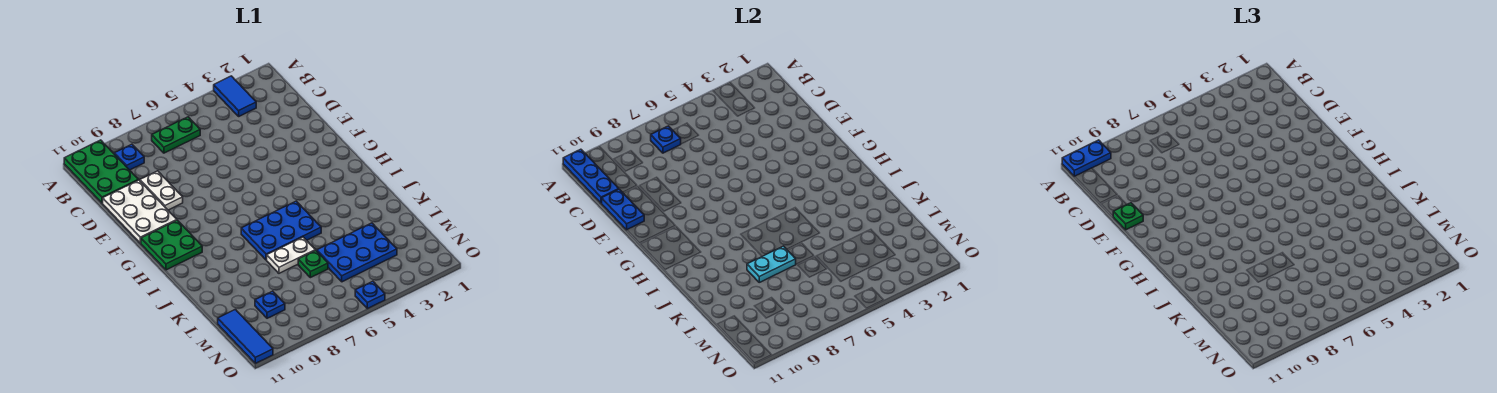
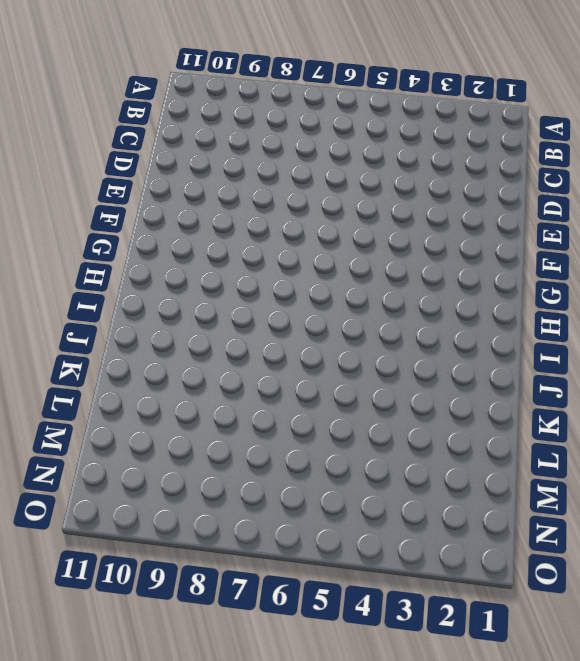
none -> blue 1x2 tile [214,76,256,116]
none -> green 2x3 plate [64,140,138,203]
none -> green 1x2 plate [152,117,200,153]

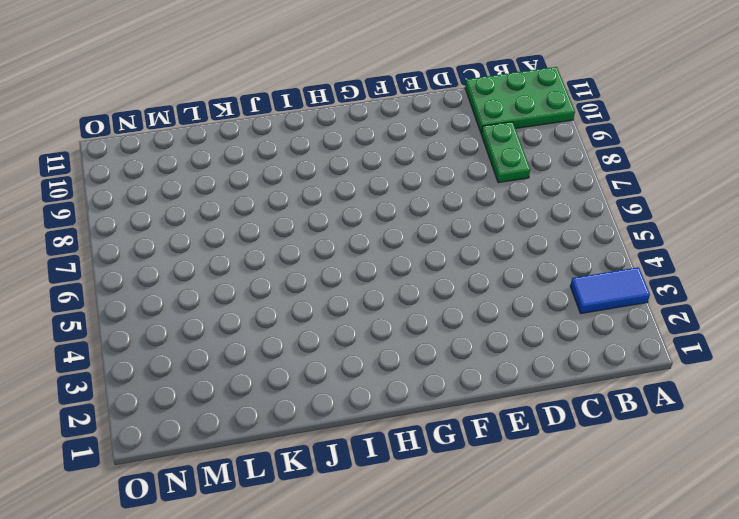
green 1x2 plate [481,122,530,183] -> green 1x2 plate moved to [152,117,200,153]
none -> blue 1x1 plate [114,144,144,170]
none -> white 1x2 plate [140,171,183,210]
none -> white 2x3 plate [103,180,177,243]

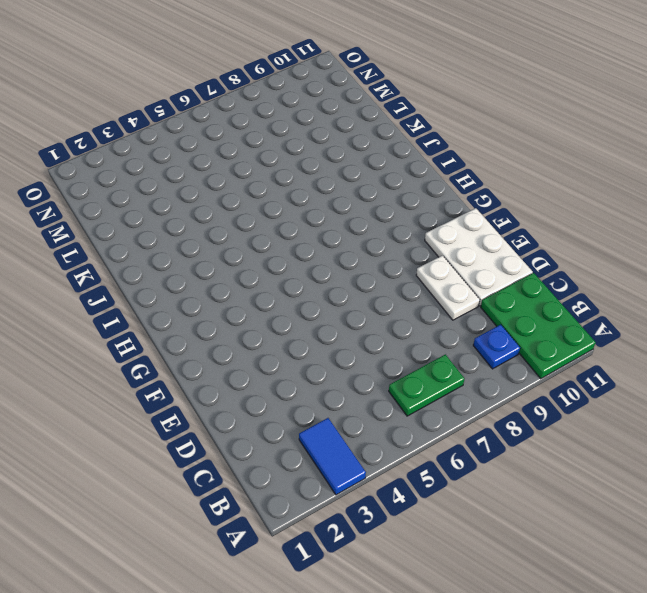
none -> green 2x2 plate [141,220,202,270]
none -> blue 2x3 plate [241,201,321,260]
none -> white 1x2 plate [267,237,315,273]

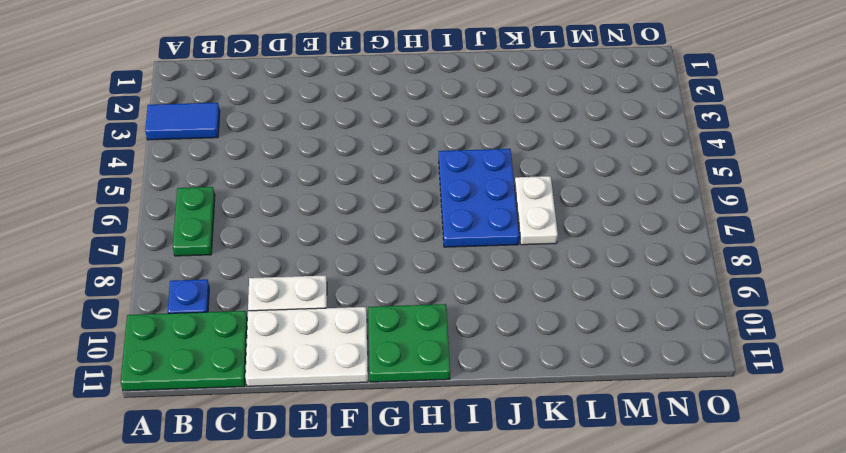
none -> blue 2x3 plate [317,223,397,282]
none -> green 1x1 plate [298,250,328,278]
none -> blue 1x1 plate [255,291,285,318]

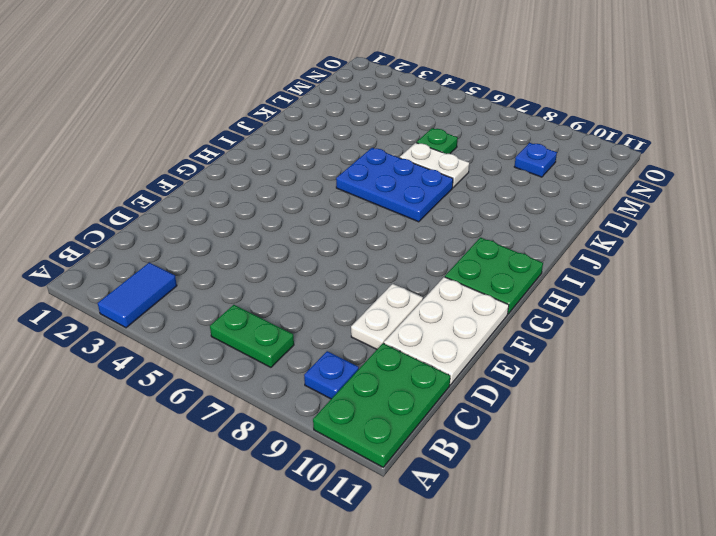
none -> blue 2x3 plate [317,223,397,282]
none -> blue 1x3 tile [218,310,273,363]
none -> blue 1x1 plate [355,281,385,309]

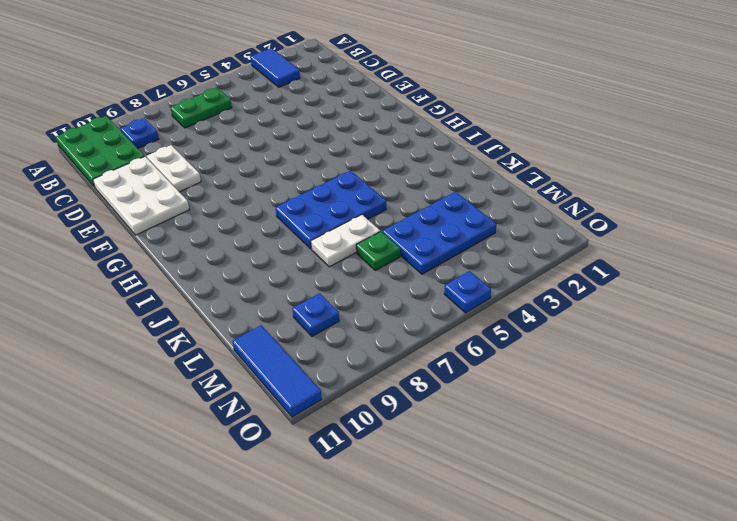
none -> green 2x2 plate [141,220,202,270]
none -> blue 1x3 plate [563,149,619,203]
none -> blue 1x1 plate [651,126,681,153]

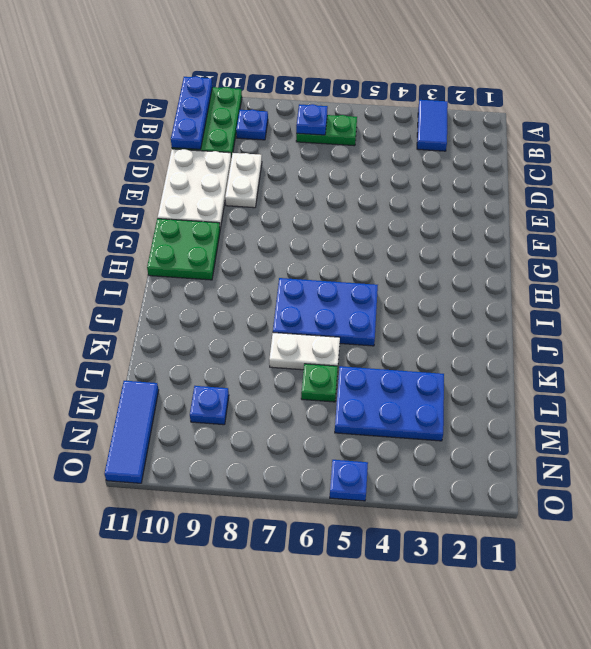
none -> blue 1x2 plate [602,189,644,230]
none -> cyan 1x2 plate [747,246,796,282]
none -> blue 1x2 plate [1062,140,1111,176]

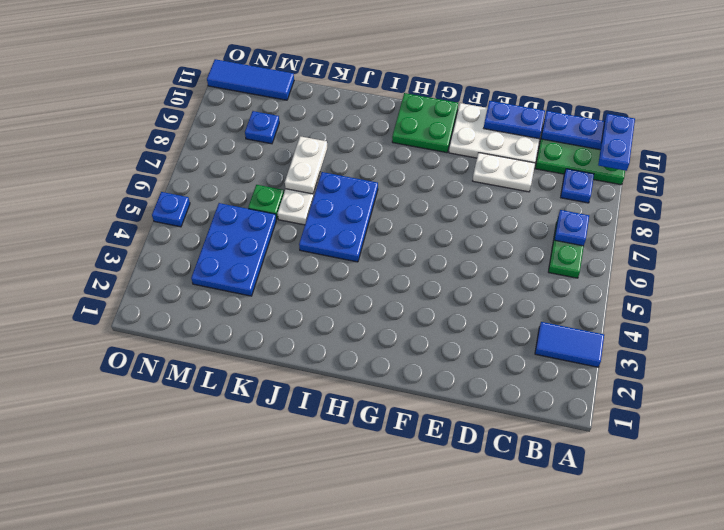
white 1x2 plate [285,136,327,194] -> cyan 1x2 plate [747,246,796,282]
none -> green 1x1 plate [1113,203,1143,230]

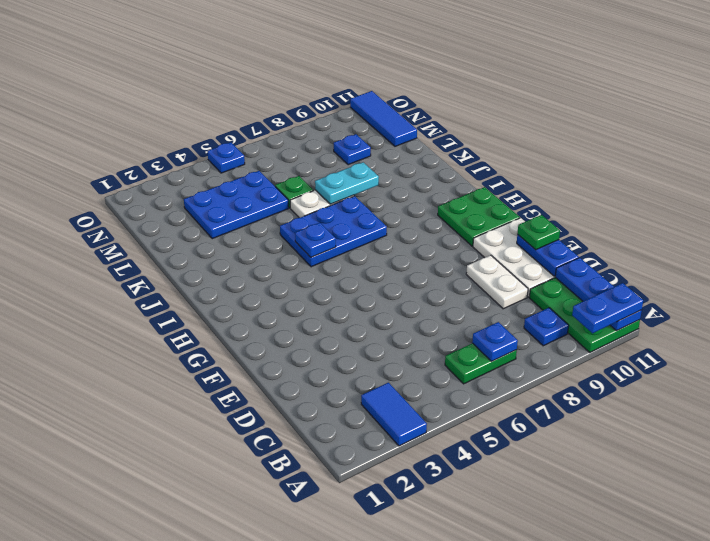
blue 1x1 plate [295,223,336,257] -> none

